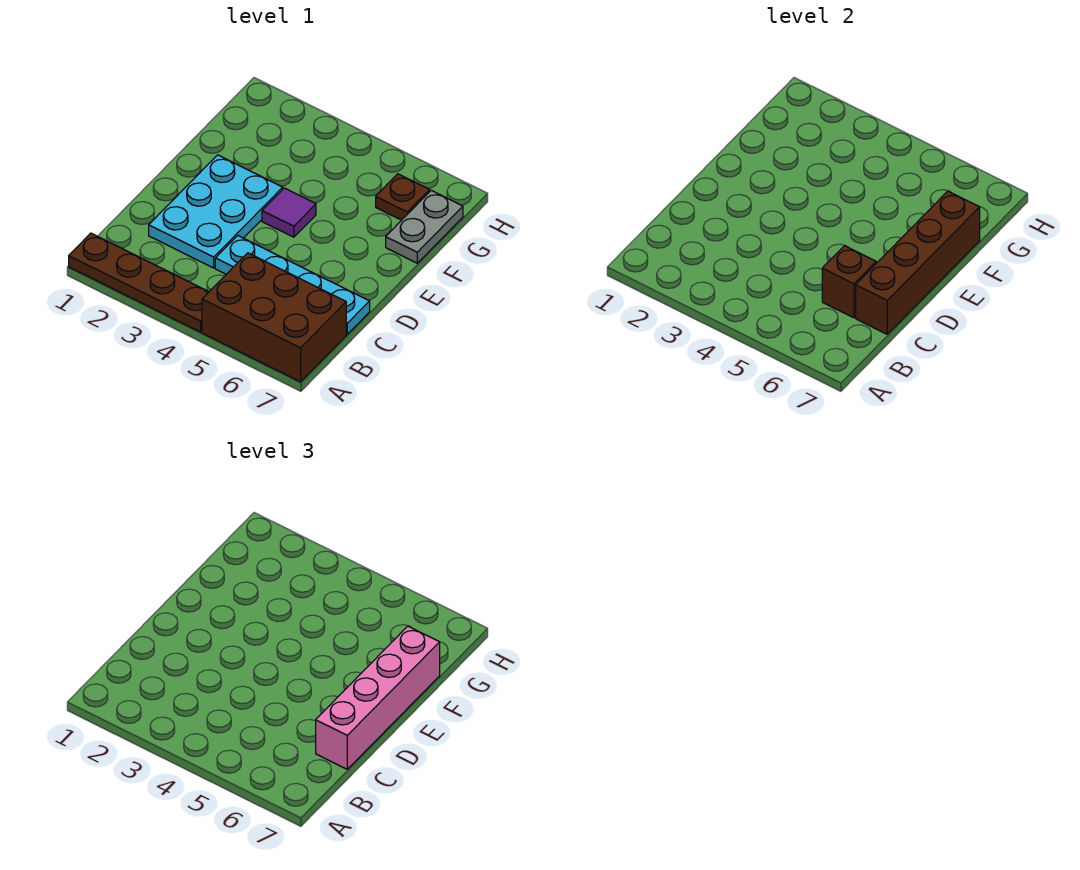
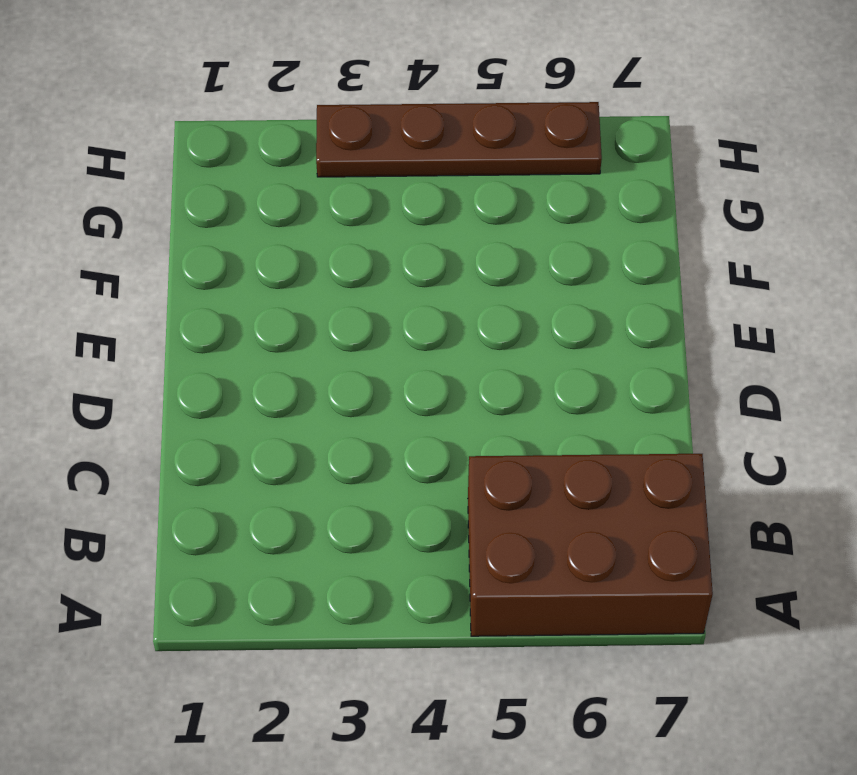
brown 1x4 plate [316,102,602,177] -> brown 1x4 plate moved to [69,233,209,332]
none -> cyan 2x3 plate [149,155,283,268]
none -> cyan 1x4 plate [215,236,370,334]

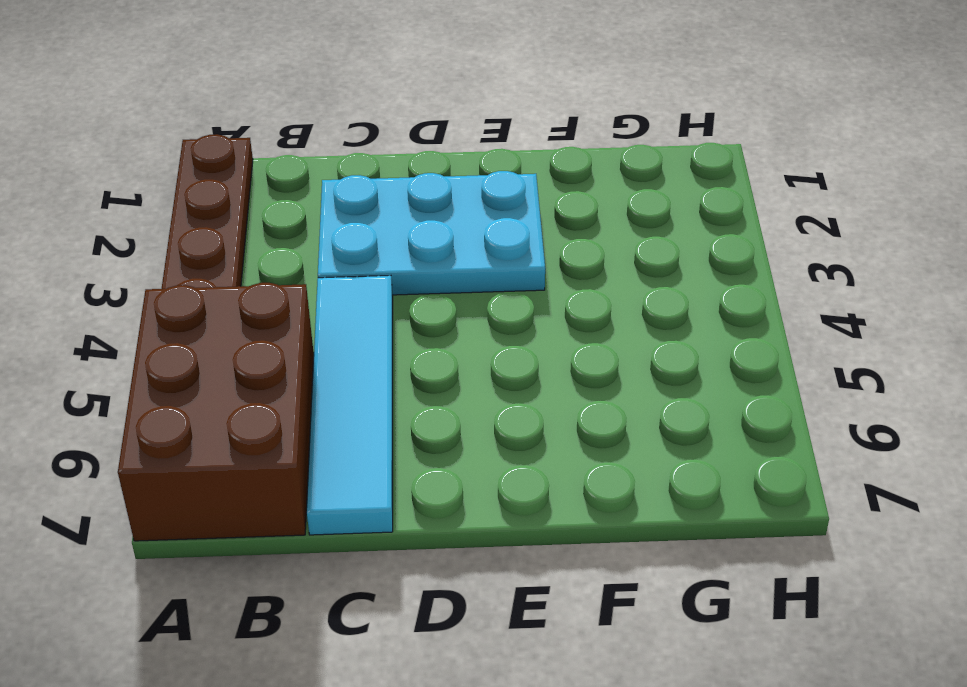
cyan 1x4 tile [307,276,393,535] -> cyan 1x4 plate [215,236,370,334]
none -> purple 1x1 tile [262,188,316,237]
none -> grey 1x2 plate [386,190,463,263]

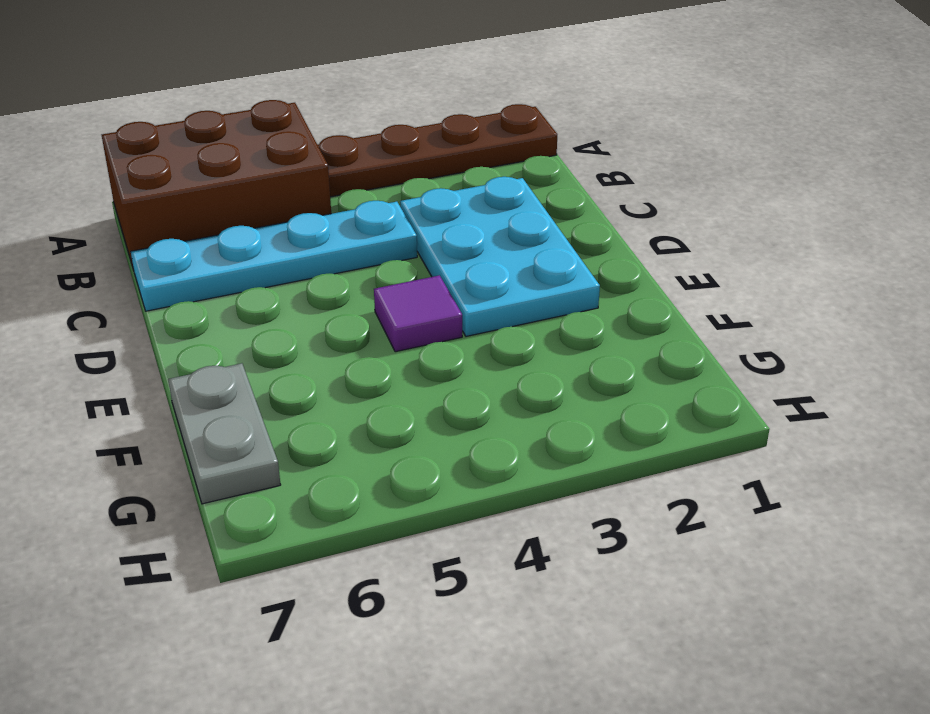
none -> brown 1x1 plate [376,174,430,220]
none -> brown 1x1 brick [822,246,876,318]

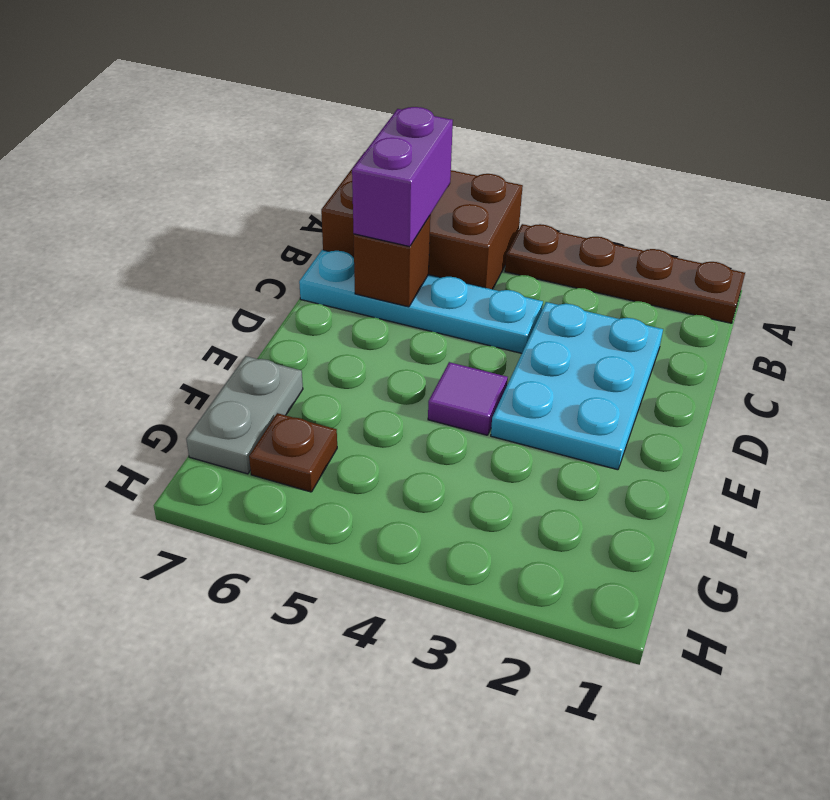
purple 1x2 brick [352,107,453,247] -> none
none -> brown 1x4 brick [856,191,980,334]
none -> pink 1x4 brick [316,626,440,769]

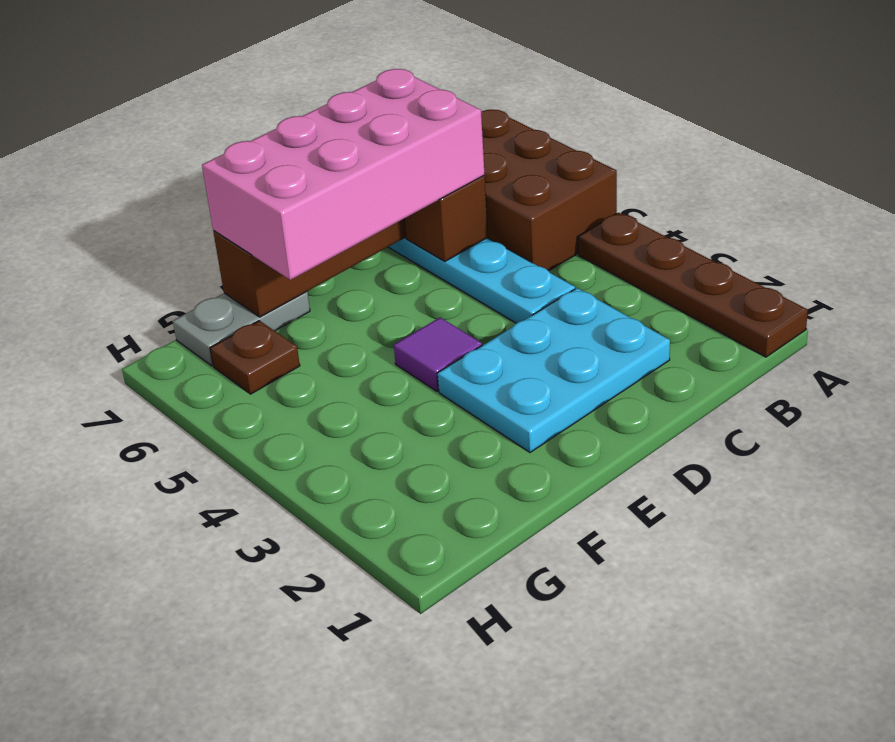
pink 2x4 brick [202,69,485,280] -> pink 1x4 brick [316,626,440,769]

